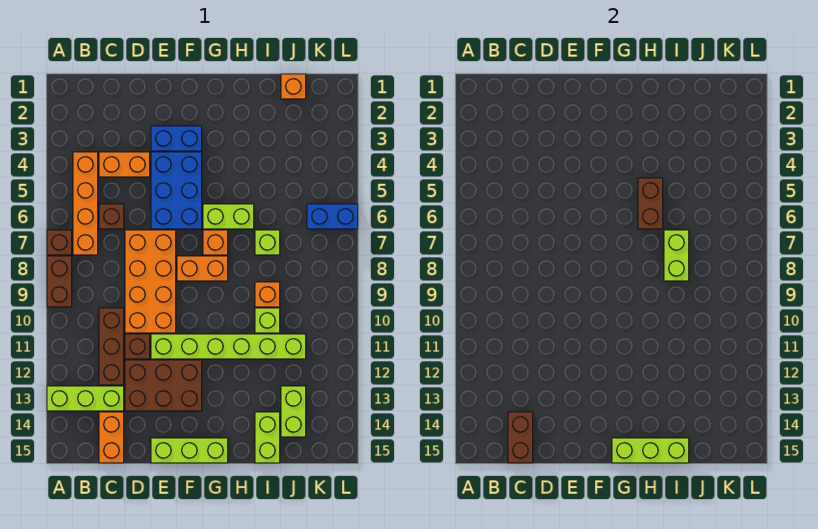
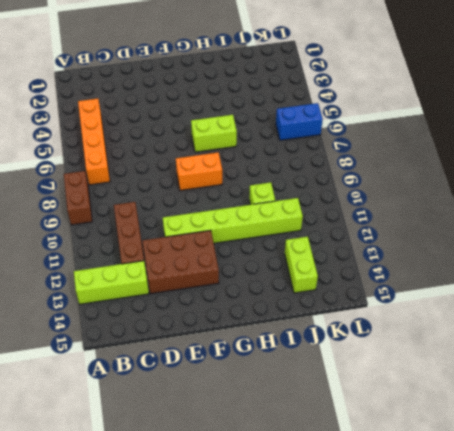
none -> brown 1x1 brick [47,230,72,255]
none -> orange 1x2 brick [99,152,150,177]
none -> brown 1x1 brick [99,204,124,229]

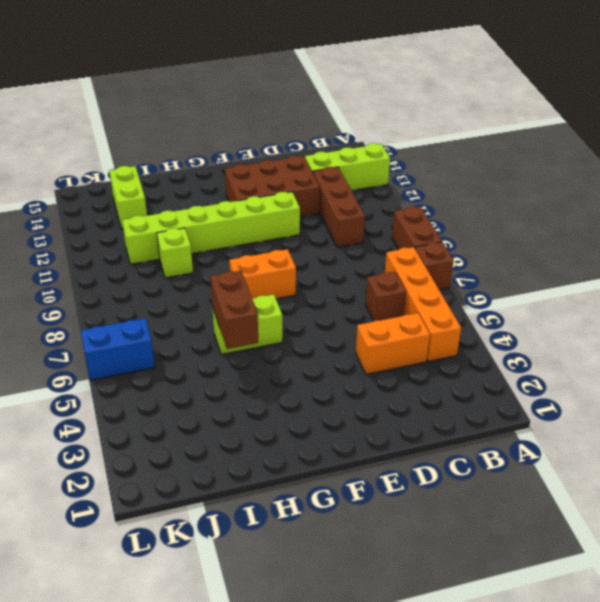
none -> orange 1x2 brick [99,412,124,463]
none -> orange 2x4 brick [125,230,176,333]
none -> brown 1x1 brick [125,334,150,359]

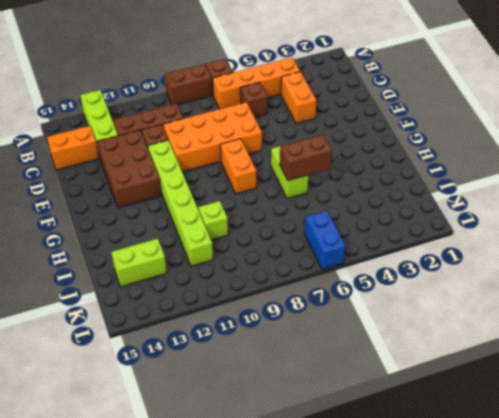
none -> blue 1x2 brick [151,126,202,151]
none -> blue 2x3 brick [151,152,202,229]
none -> lime 1x3 brick [151,438,228,463]

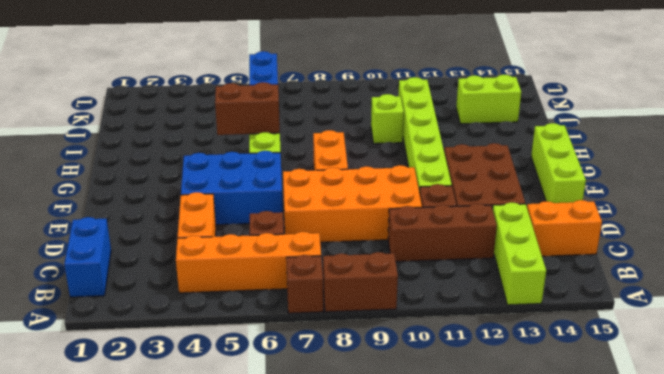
blue 1x2 brick [64,217,111,297] -> blue 1x2 brick moved to [151,126,202,151]
none -> orange 1x1 brick [203,230,228,255]
none -> lime 1x1 brick [255,230,280,255]
none -> orange 1x1 brick [255,282,280,307]

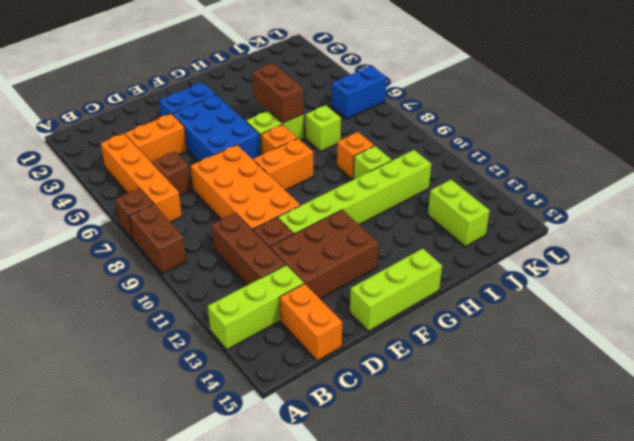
none -> lime 1x2 brick [255,412,280,463]
none -> orange 1x1 brick [281,74,306,99]
none -> brown 1x2 brick [508,412,533,463]

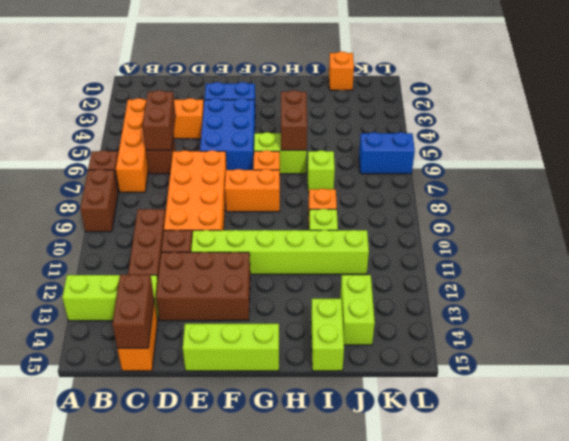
brown 1x2 brick [143,90,176,150] -> none
none -> lime 1x3 brick [612,438,689,463]
none -> lime 1x2 brick [664,230,689,281]

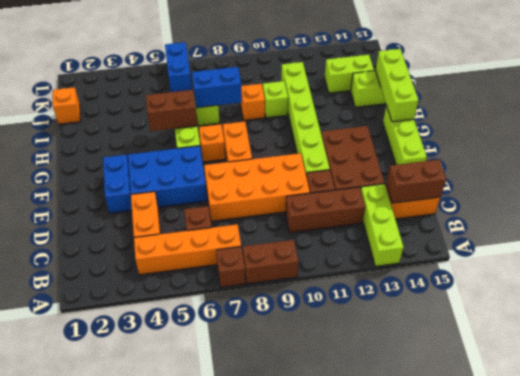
blue 1x2 brick [192,67,242,108] -> lime 1x2 brick [664,230,689,281]

